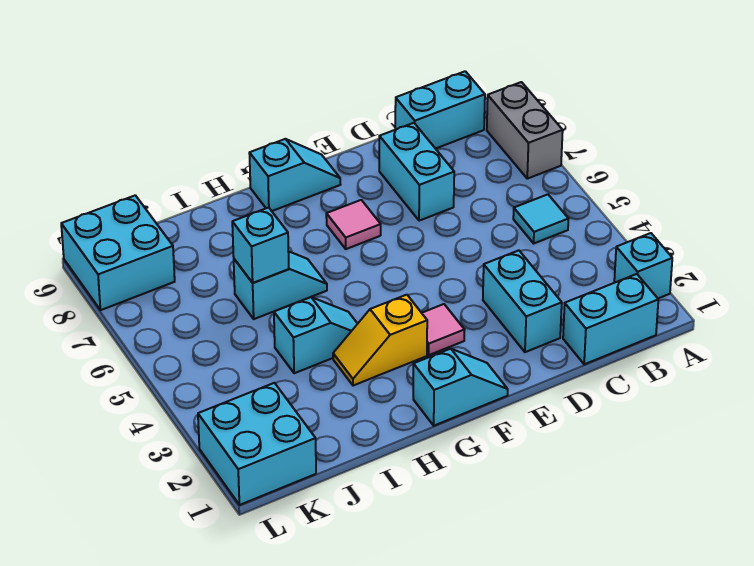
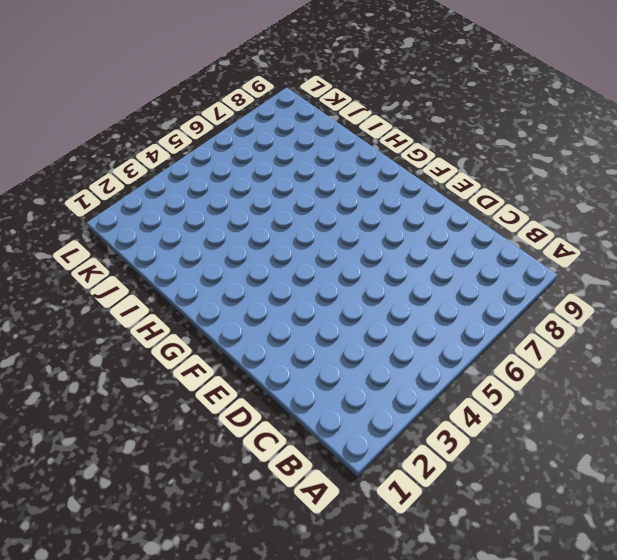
none -> cyan 1x1 brick [614,233,672,298]
none -> grey 1x2 brick [487,82,563,179]
none -> cyan 1x2 brick [563,274,658,364]

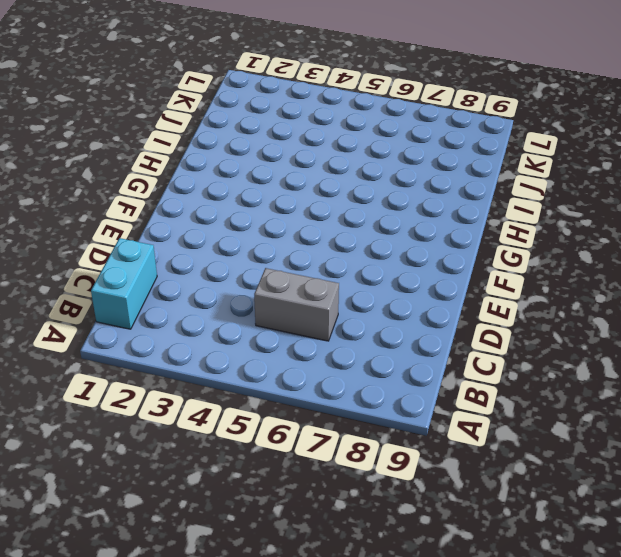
grey 1x2 brick [254,268,339,341] -> grey 1x2 brick moved to [487,82,563,179]
none -> cyan 1x1 brick [614,233,672,298]
none -> cyan 1x1 tile [513,194,568,243]
none -> cyan 1x2 brick [395,71,485,149]

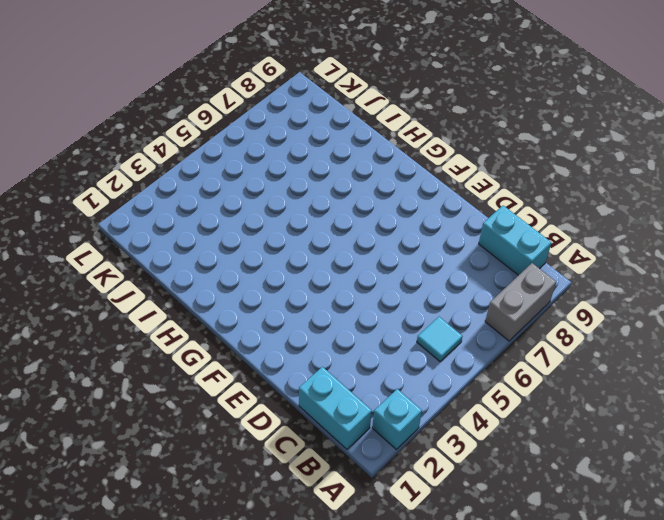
none -> cyan 1x2 brick [483,250,562,352]
none -> cyan 1x2 brick [379,123,454,221]
none -> cyan 1x2 slope [413,349,508,426]

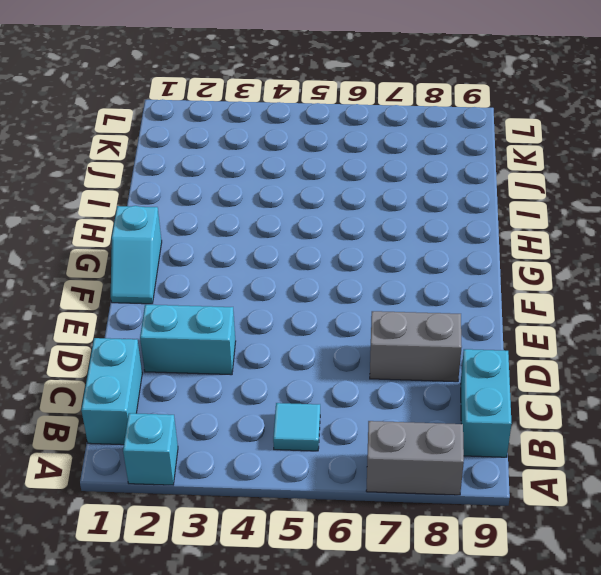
grey 1x2 brick [370,311,462,382] -> cyan 1x2 brick [379,123,454,221]
none -> pink 1x1 tile [422,304,464,355]
none -> pink 1x1 tile [326,200,381,249]
none -> cyan 1x2 slope [249,139,341,211]

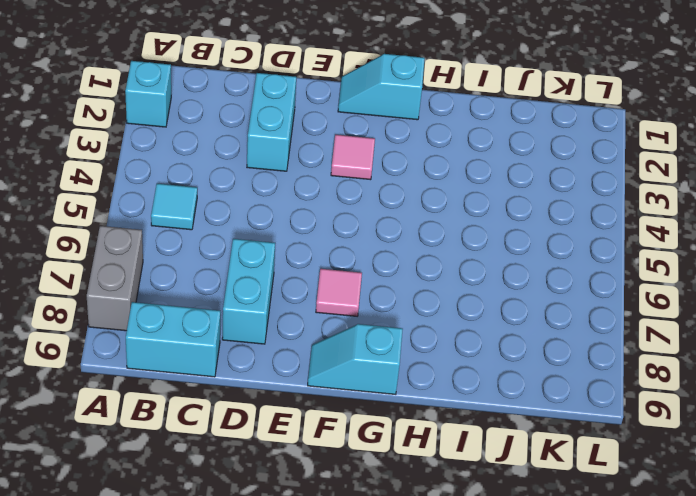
none -> cyan 1x2 brick [563,274,658,364]
none -> yellow 1x2 slope [333,295,427,386]
none -> cyan 1x2 slope [274,297,357,373]

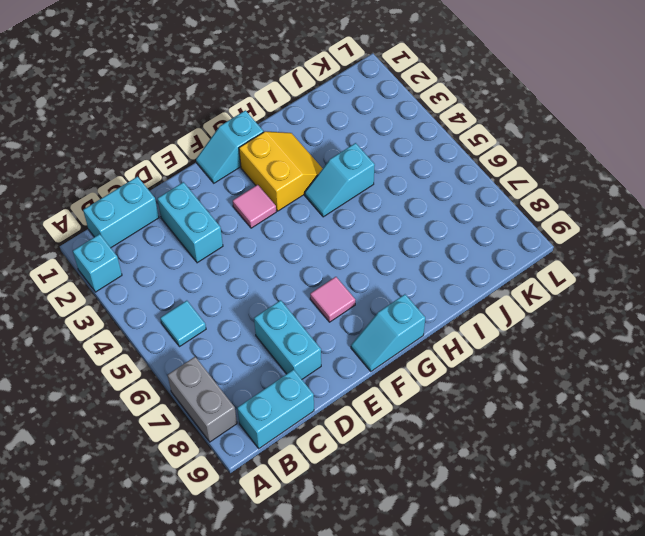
yellow 2x2 slope [239,132,323,211] -> yellow 1x2 slope [333,295,427,386]
none -> cyan 1x2 slope [234,251,327,319]
none -> cyan 2x2 brick [198,383,316,505]
none -> cyan 2x2 brick [61,195,175,310]

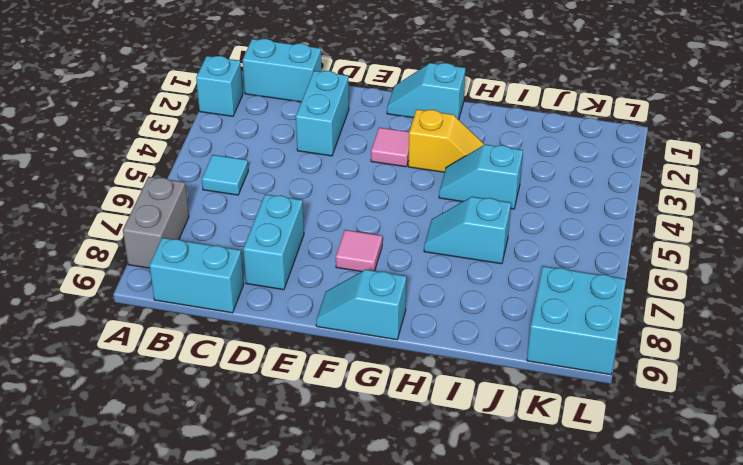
none -> cyan 2x2 brick [198,383,316,505]
none -> cyan 1x1 brick [232,208,289,283]

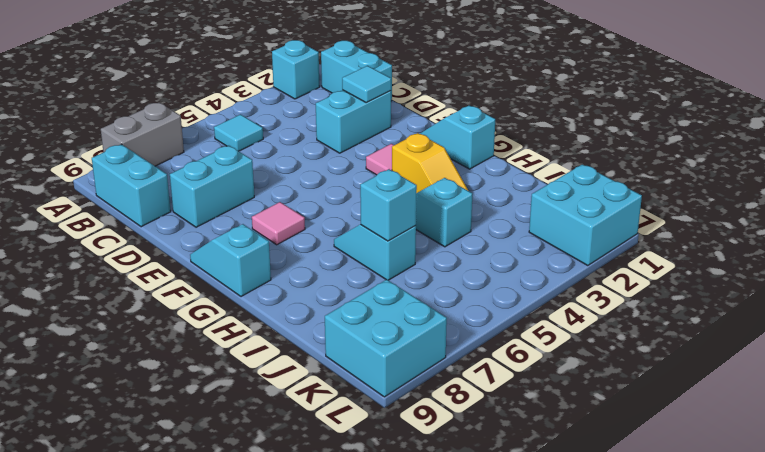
cyan 1x1 tile [342,66,391,103] -> none

